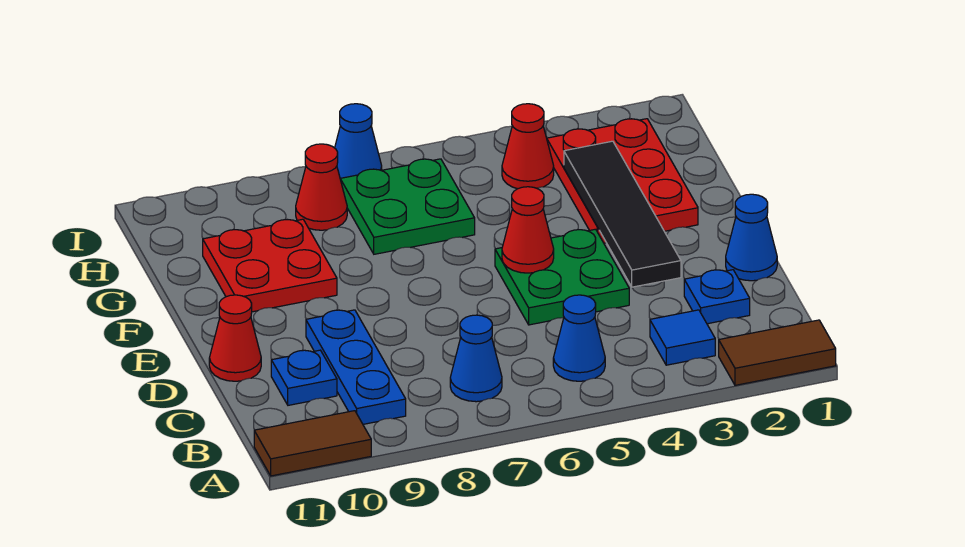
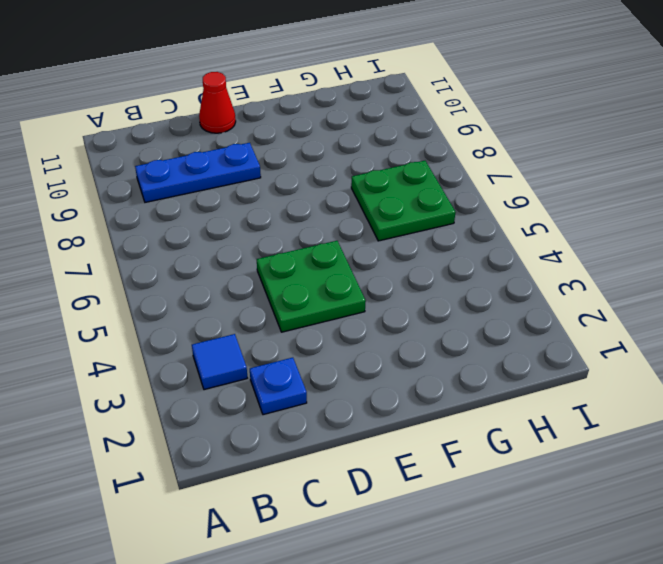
none -> brown 1x2 tile [719,320,836,385]
none -> brown 1x2 tile [254,411,371,476]
none -> blue 1x1 cone [553,295,605,381]

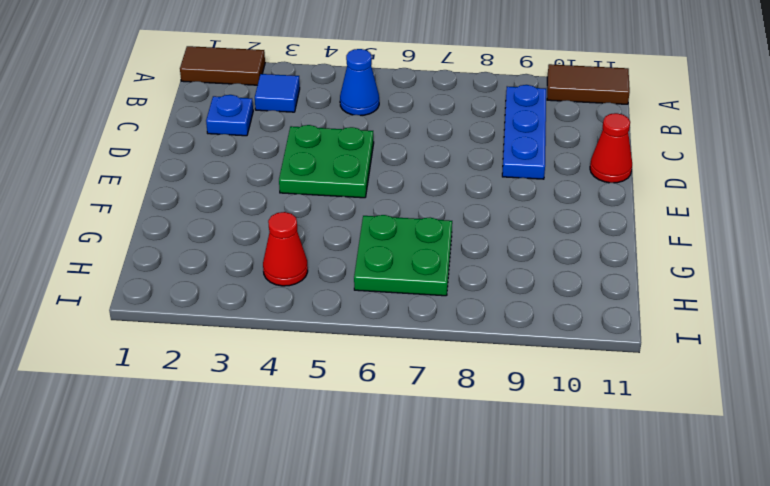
none -> blue 1x1 cone [450,315,502,402]
none -> blue 1x1 plate [271,350,337,405]
none -> blue 1x1 cone [726,194,777,281]

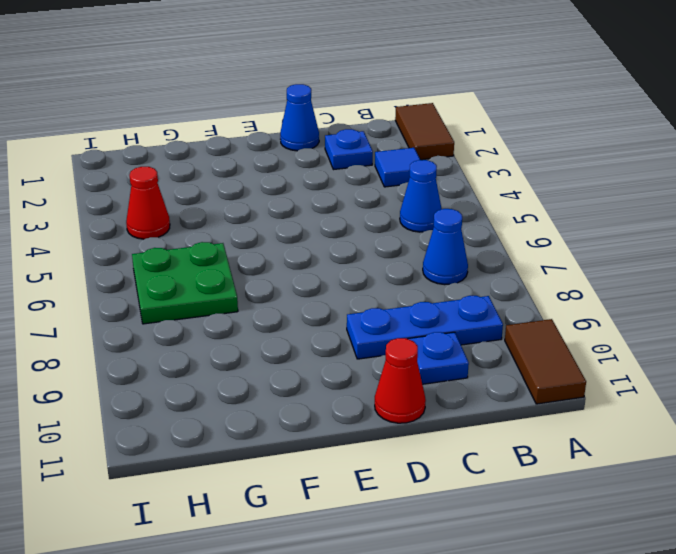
none -> green 2x2 plate [495,229,629,325]
none -> red 2x3 plate [547,119,698,243]
none -> red 2x2 plate [203,219,337,312]

